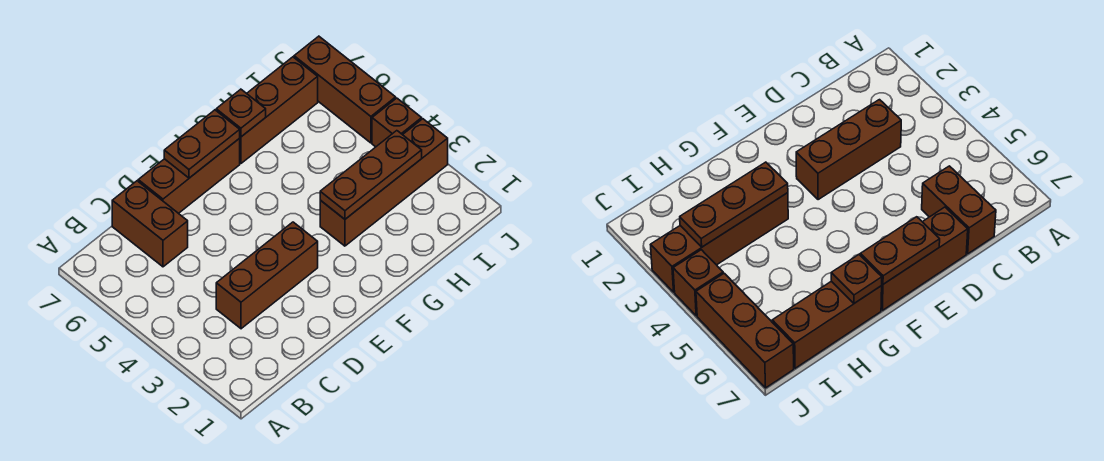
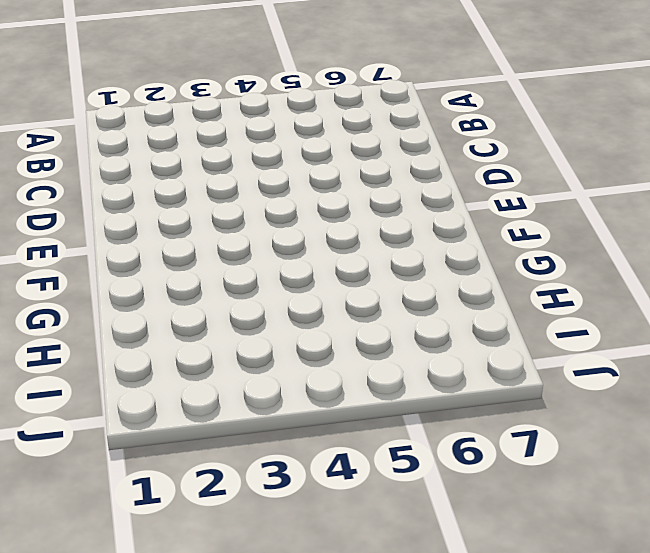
none -> brown 1x3 brick [216,222,318,329]
none -> brown 1x2 brick [112,181,188,267]

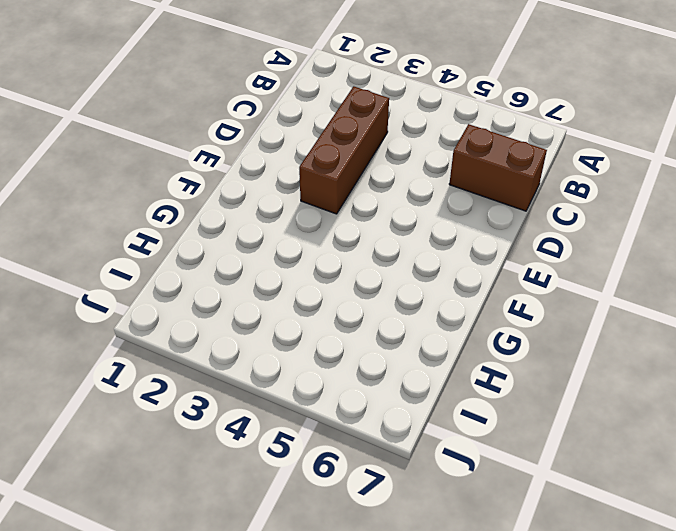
none -> brown 1x3 brick [138,138,240,213]
none -> brown 1x4 brick [320,119,448,246]

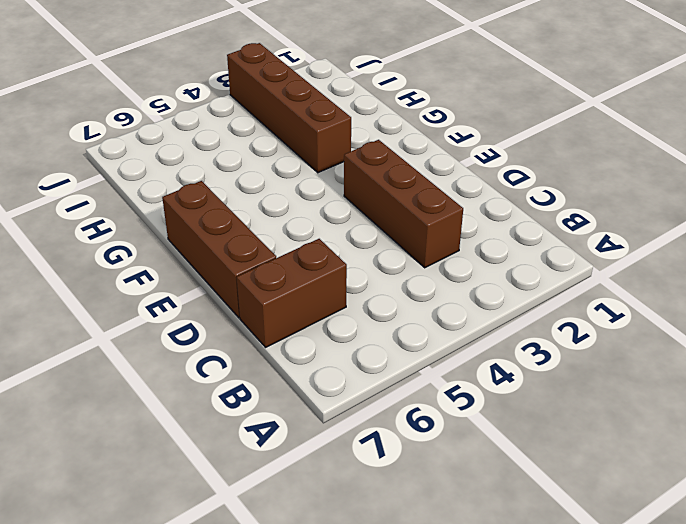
none -> brown 1x3 brick [240,57,318,163]
none -> brown 1x1 brick [372,98,422,147]

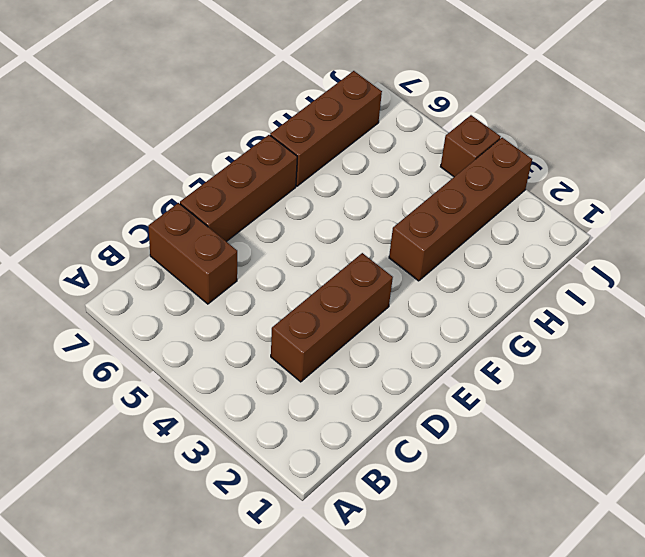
none -> brown 1x3 brick [294,36,396,143]
none -> brown 1x2 plate [164,110,240,178]

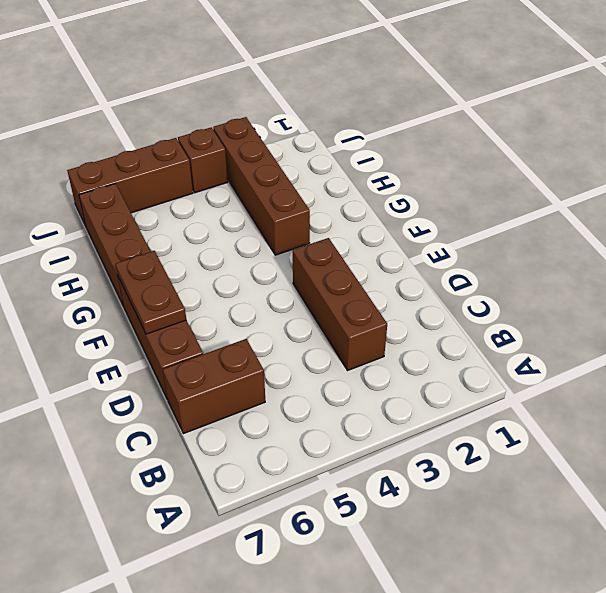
none -> brown 1x3 plate [320,131,422,219]
none -> brown 1x1 plate [216,89,266,137]

